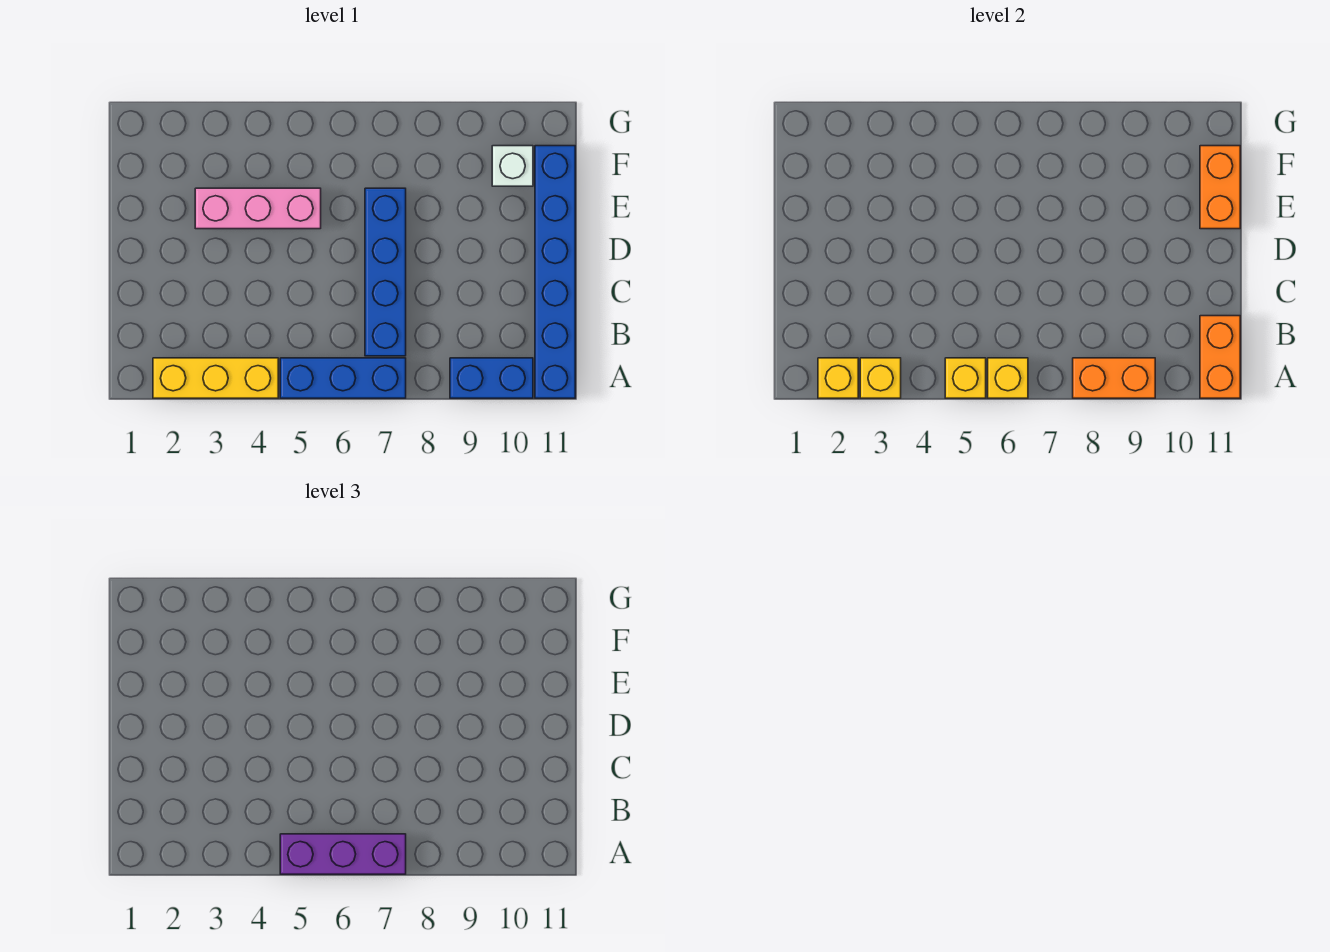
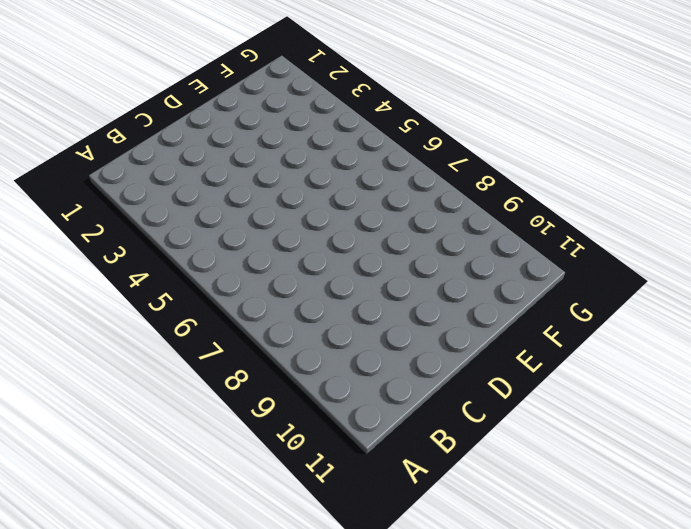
none -> yellow 1x3 brick [153,358,278,398]
none -> blue 1x3 brick [280,358,406,398]
none -> blue 1x2 brick [450,358,533,398]

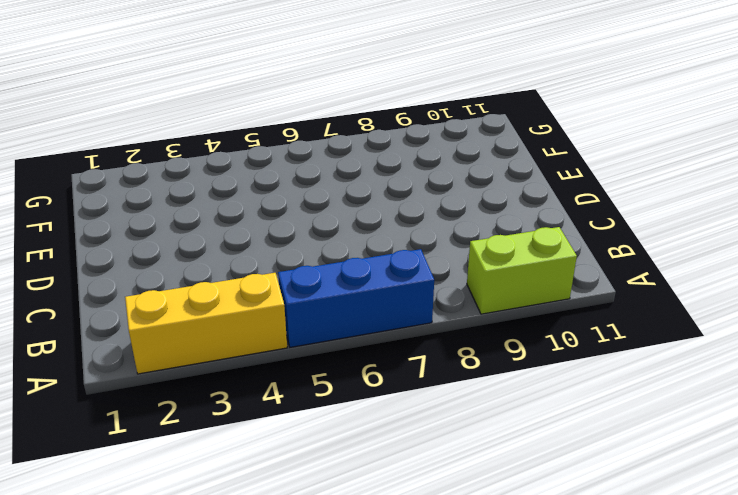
lime 1x2 brick [467,227,577,314] -> blue 1x2 brick [450,358,533,398]
none -> blue 1x6 brick [535,146,575,398]
none -> blue 1x4 brick [365,188,406,356]
none -> pink 1x3 brick [195,188,321,229]

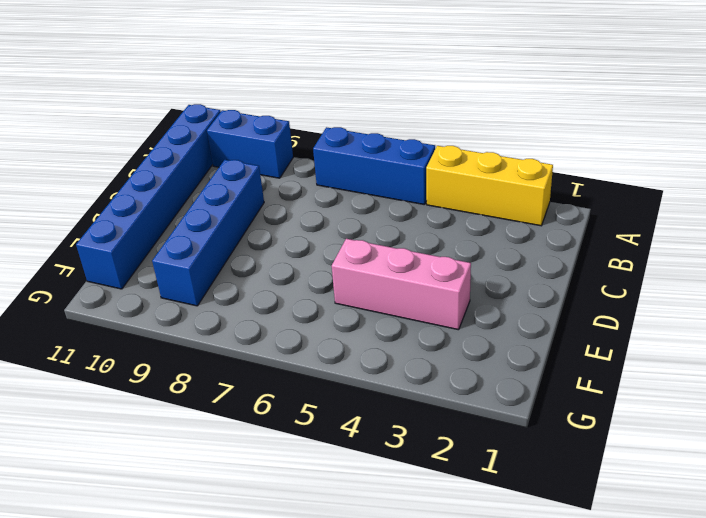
blue 1x4 brick [152,160,264,306] -> blue 1x4 brick moved to [365,188,406,356]
none -> white 1x1 brick [492,146,533,186]
none -> yellow 1x1 brick [818,358,858,398]
none -> yellow 1x1 brick [860,358,901,398]

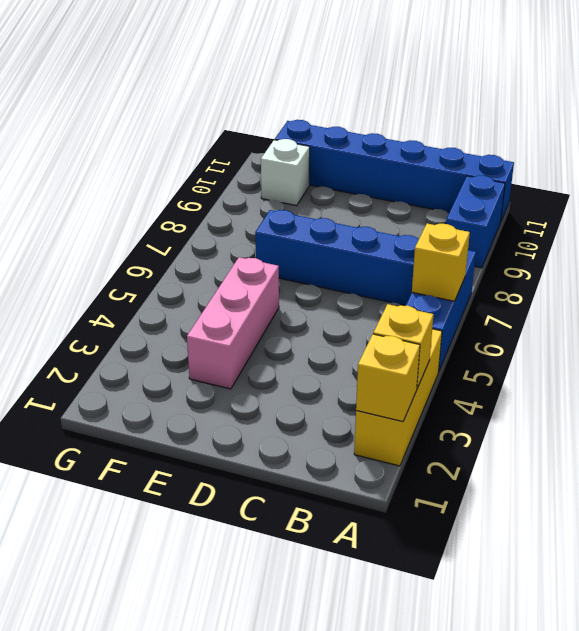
none -> yellow 1x1 brick [945,358,986,398]
none -> orange 1x2 brick [1073,358,1155,398]
none -> orange 1x2 brick [1200,316,1240,398]

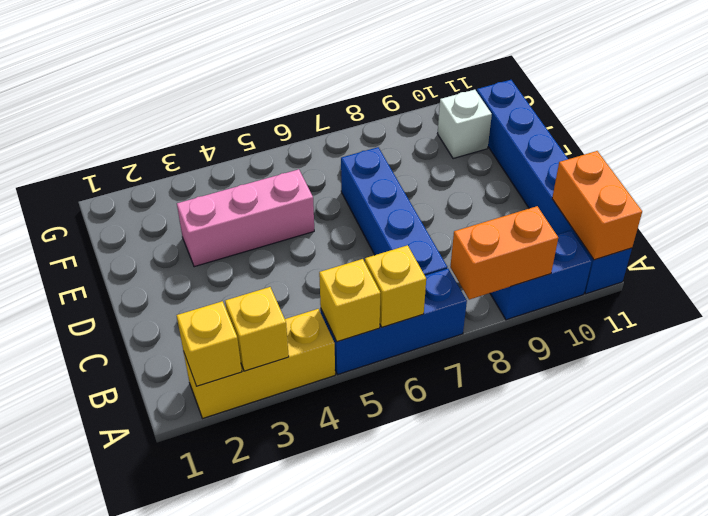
none -> orange 1x2 brick [1200,146,1240,229]
none -> purple 1x3 brick [280,834,406,874]

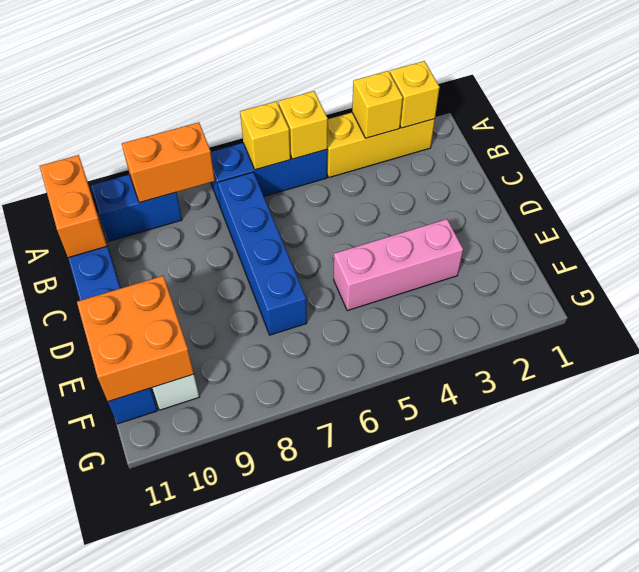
orange 2x2 brick [77,276,194,402] -> orange 1x2 brick [1200,146,1240,229]
none -> purple 1x3 brick [280,834,406,874]

